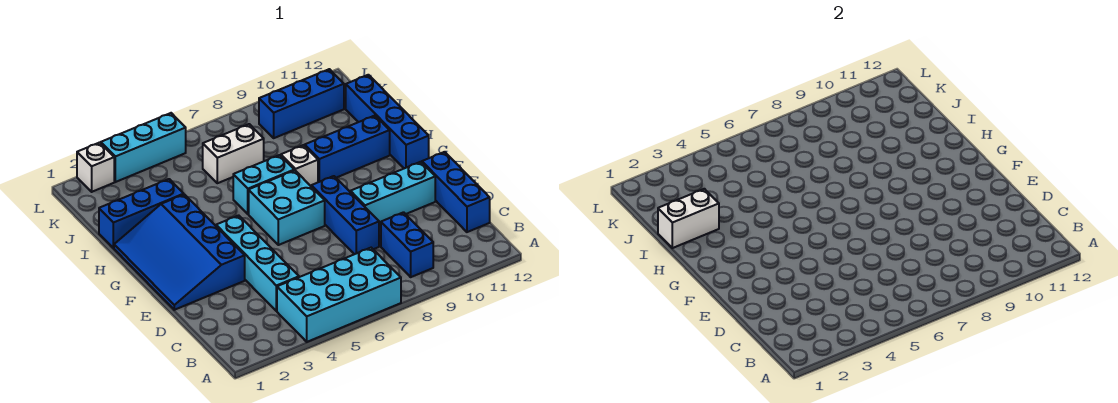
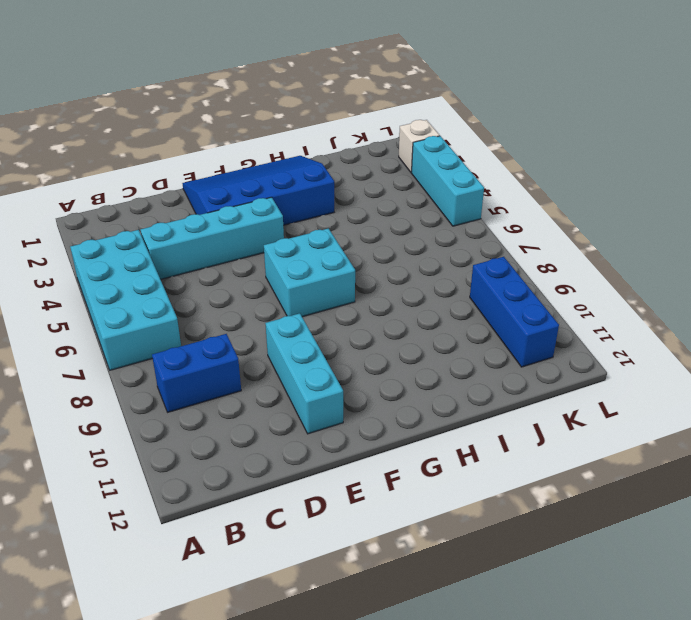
none -> blue 1x3 brick [422,152,490,232]
none -> blue 1x3 brick [311,176,379,254]
none -> blue 1x4 brick [346,75,429,168]

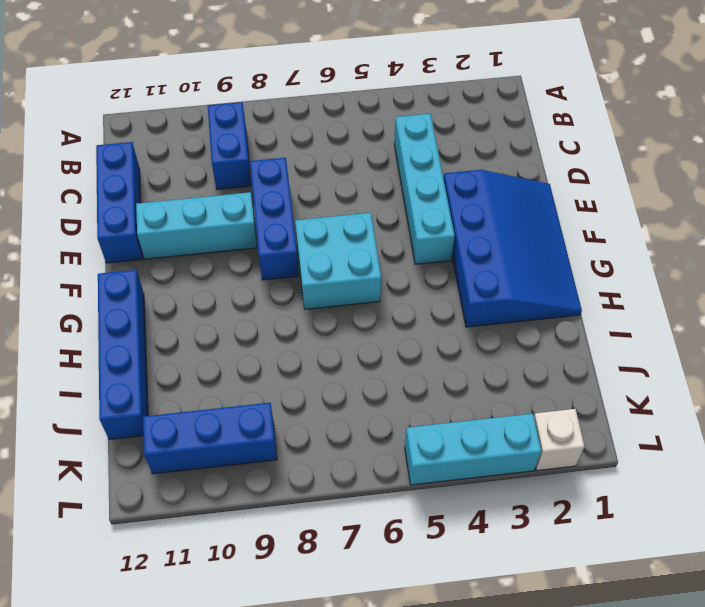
none -> cyan 2x4 brick [277,248,401,342]
none -> cyan 1x2 brick [233,155,294,214]
none -> white 1x1 brick [281,145,318,186]

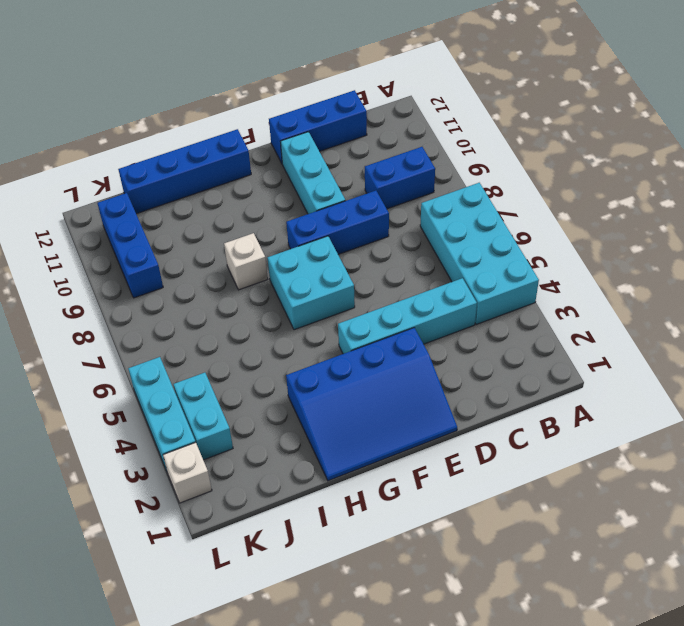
cyan 1x2 brick [173,373,233,460] -> cyan 1x2 brick moved to [233,155,294,214]
none -> blue 1x3 brick [305,116,390,182]
none -> blue 1x3 brick [99,179,184,248]
none -> white 1x2 brick [203,124,264,183]

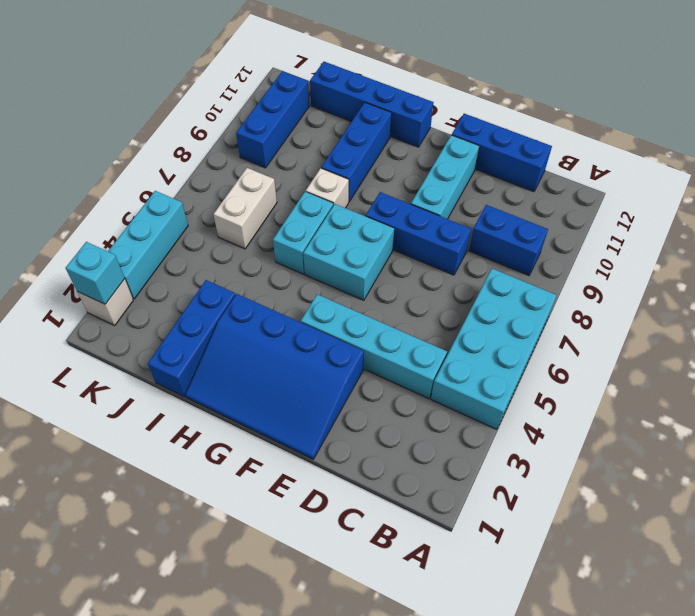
cyan 1x1 brick [66,242,125,304] -> none
none -> white 1x2 brick [658,189,719,248]

